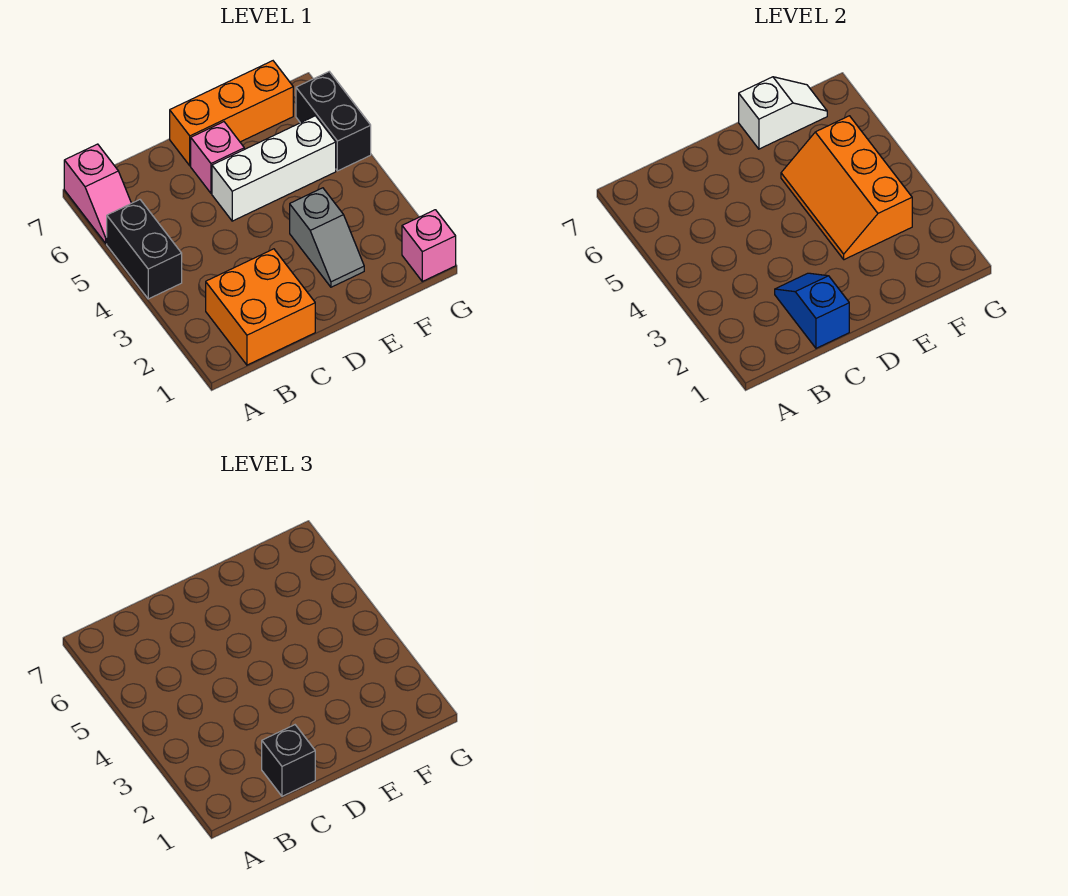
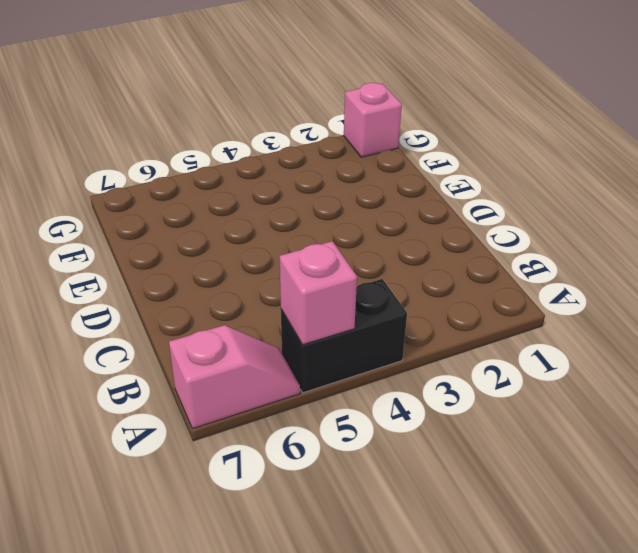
pink 1x1 brick [280,241,357,345] -> pink 1x1 brick moved to [191,122,244,193]
none -> orange 2x2 brick [206,249,315,365]
none -> white 1x3 brick [212,116,336,221]
none -> orange 1x3 brick [170,61,293,166]

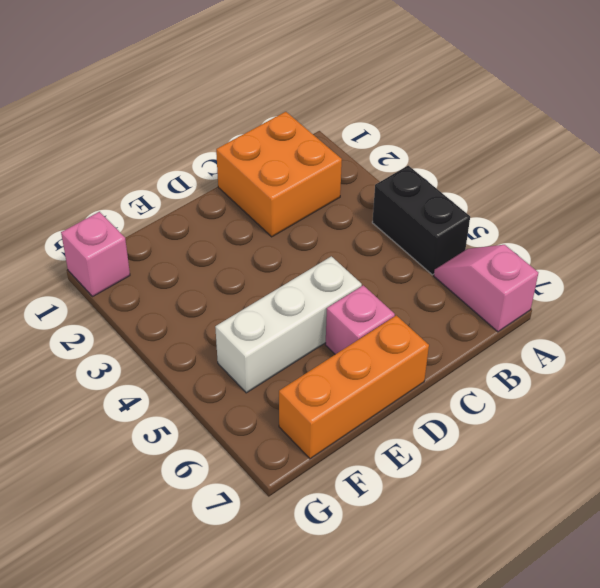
none -> grey 1x2 slope [290,188,364,287]
none -> black 1x2 brick [296,72,371,171]
none -> blue 1x2 slope [775,273,849,348]

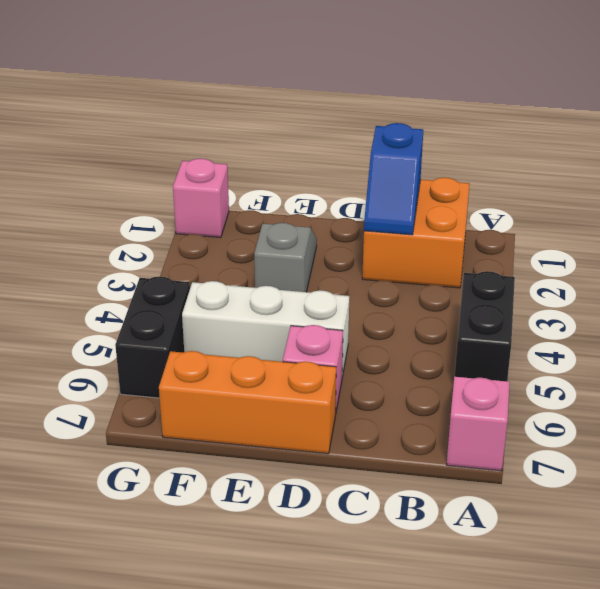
none -> orange 2x3 slope [781,116,912,260]
none -> white 1x2 slope [739,77,827,149]
none -> black 1x1 brick [262,725,315,796]

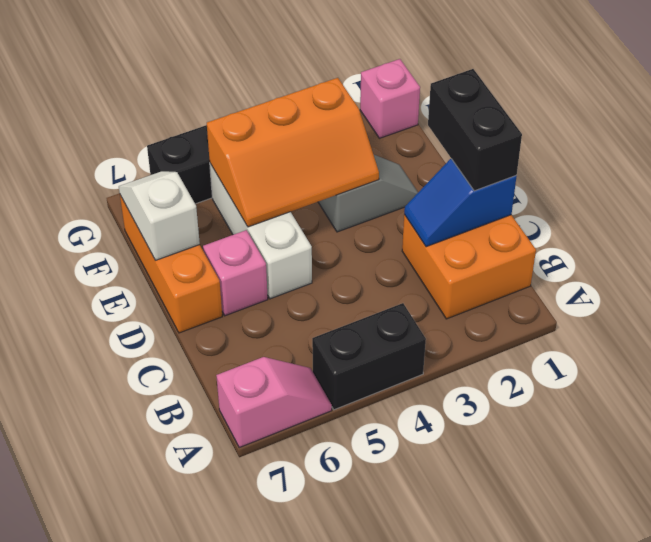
black 1x2 brick [428,69,522,191] -> black 1x1 brick [262,725,315,796]

